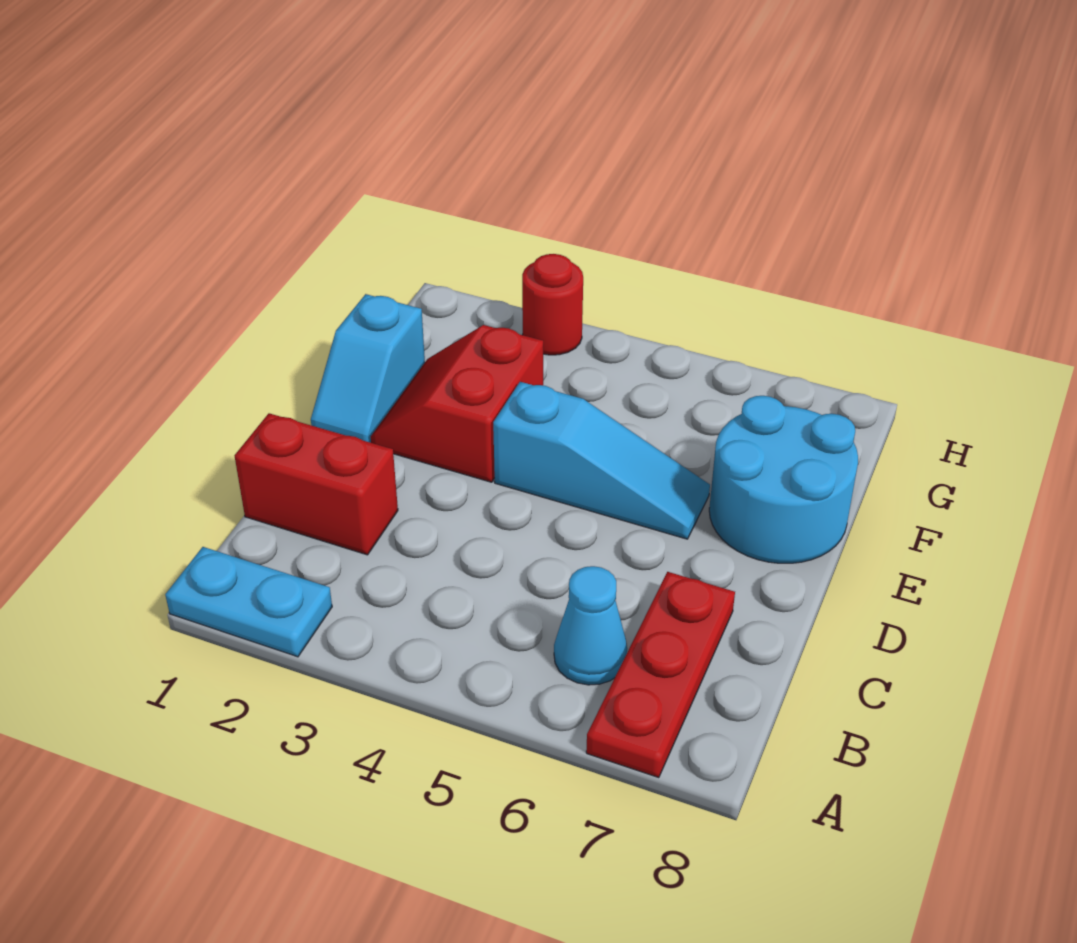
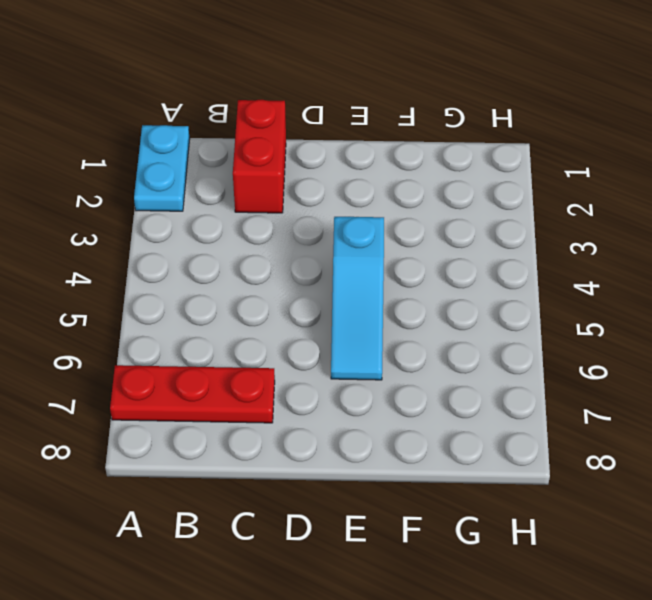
none -> cyan 1x1 cone [554,566,627,685]
none -> cyan 1x2 slope [311,294,425,443]

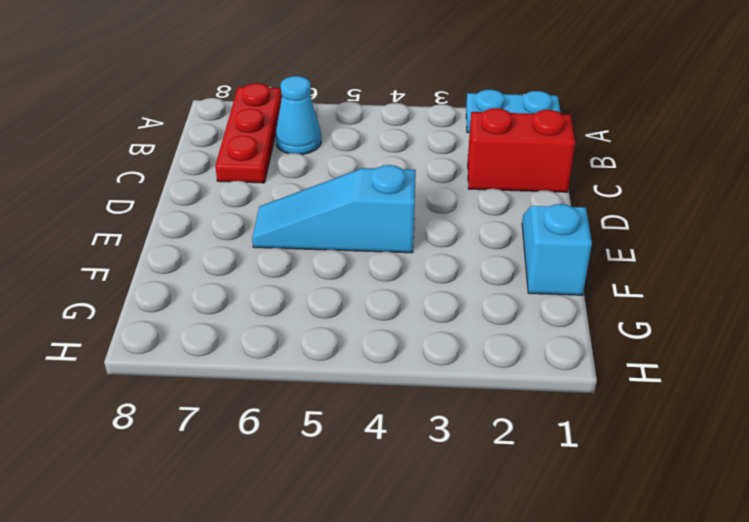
none -> red 2x2 slope [371,325,543,482]
none -> cyan 2x2 round brick [709,396,858,563]

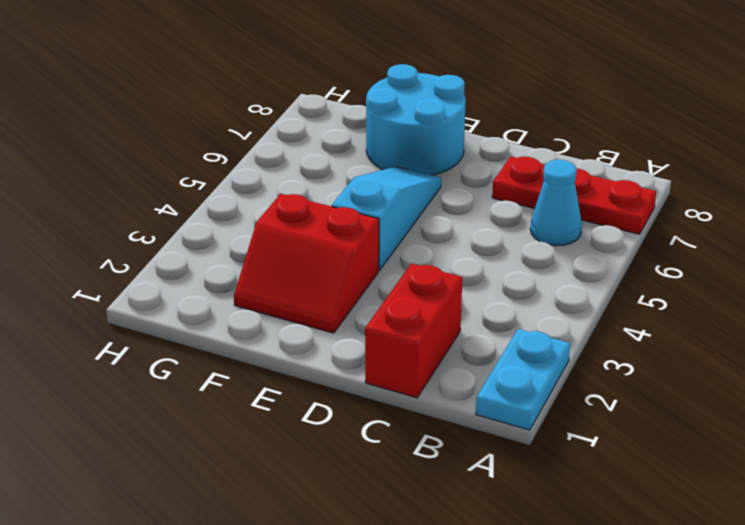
none -> cyan 1x2 slope [311,294,425,443]
none -> red 1x1 round brick [522,254,583,355]

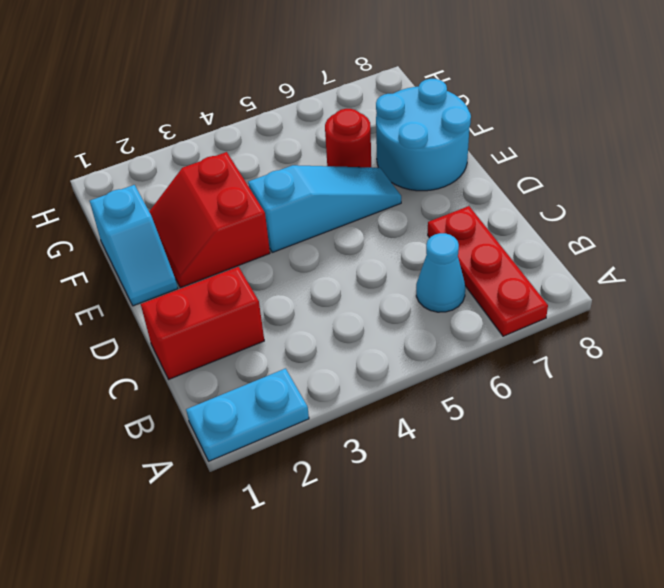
red 1x1 round brick [325,109,371,167] -> red 1x1 round brick moved to [522,254,583,355]

